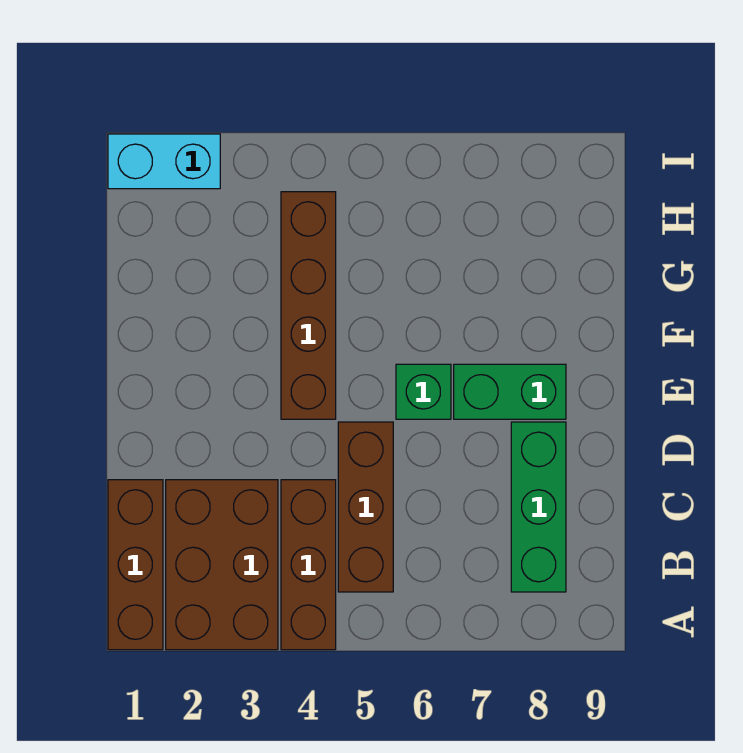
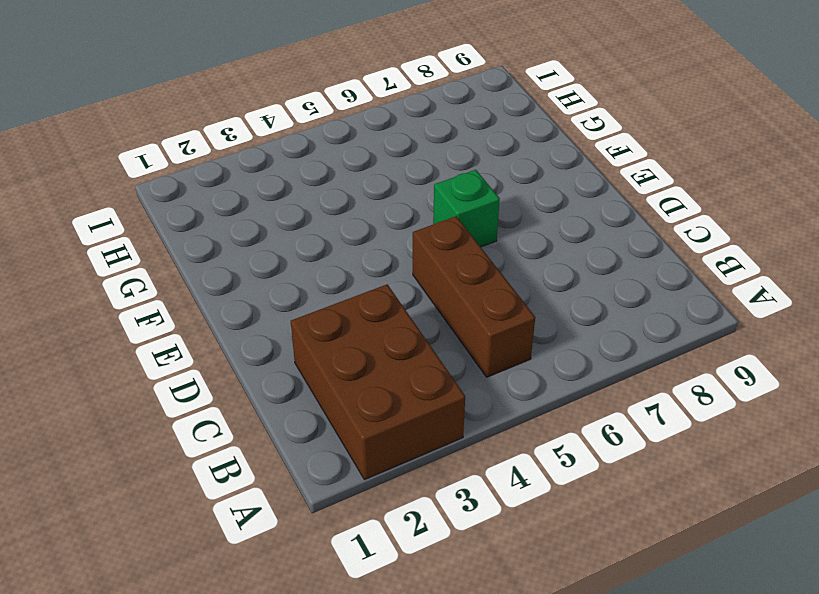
none -> brown 1x3 brick [108,480,163,650]
none -> brown 1x3 brick [281,480,336,650]

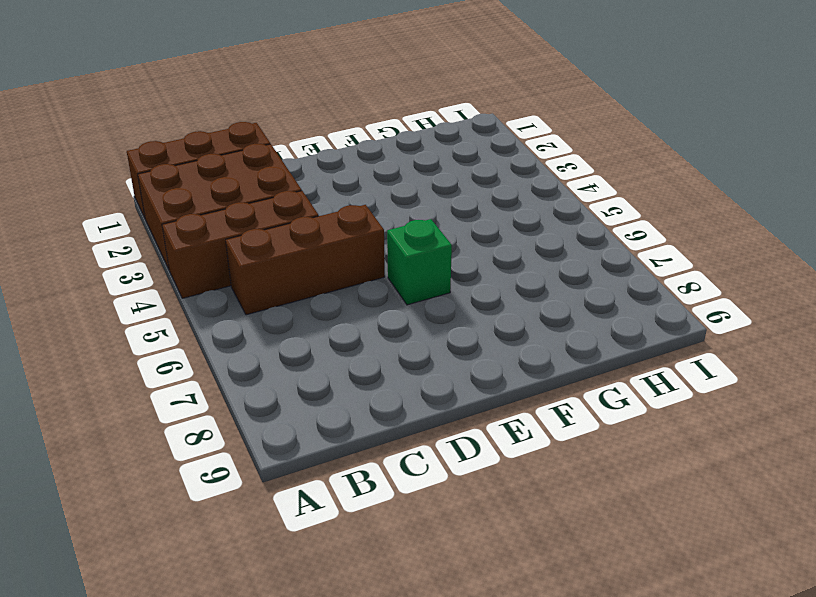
none -> green 1x3 brick [511,422,566,592]
none -> brown 1x4 brick [281,192,336,419]

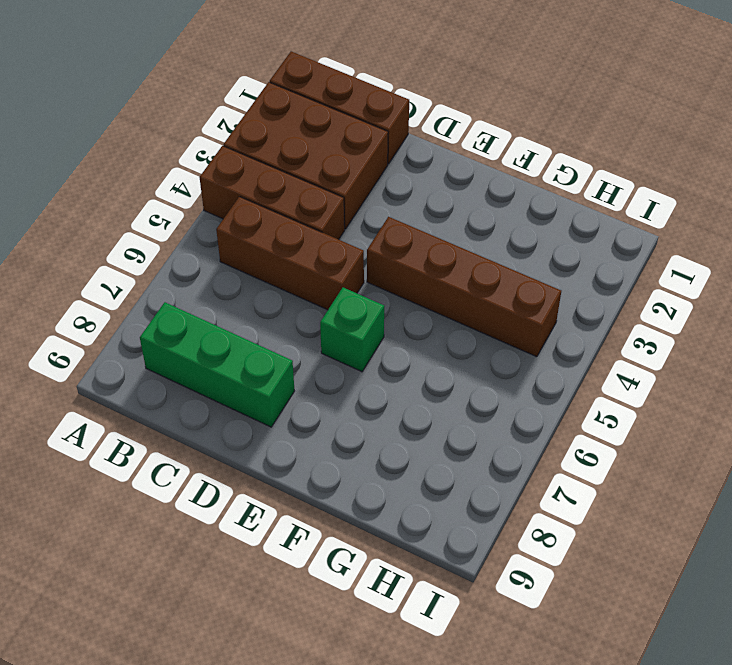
none -> green 1x2 brick [454,364,566,419]
none -> cyan 1x2 brick [108,134,220,189]

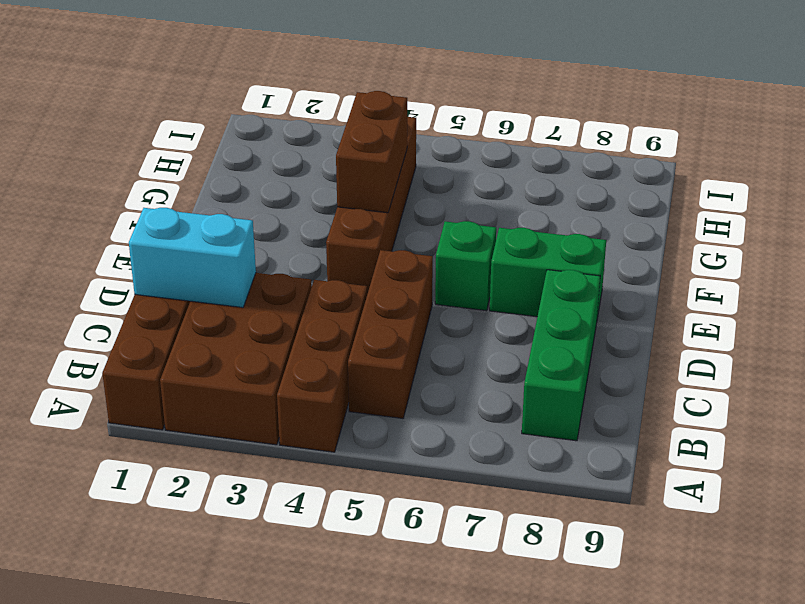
cyan 1x2 brick [129,208,256,308] -> cyan 1x2 brick moved to [108,134,220,189]
brown 1x2 brick [336,91,407,213] -> none

